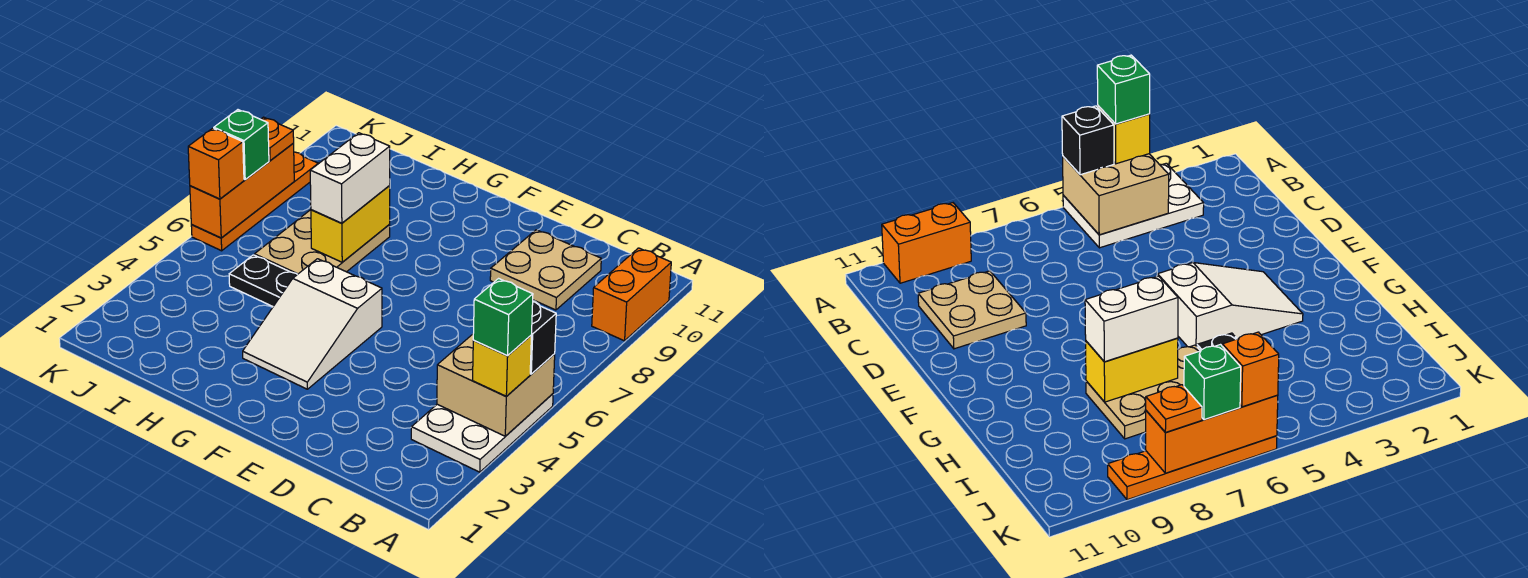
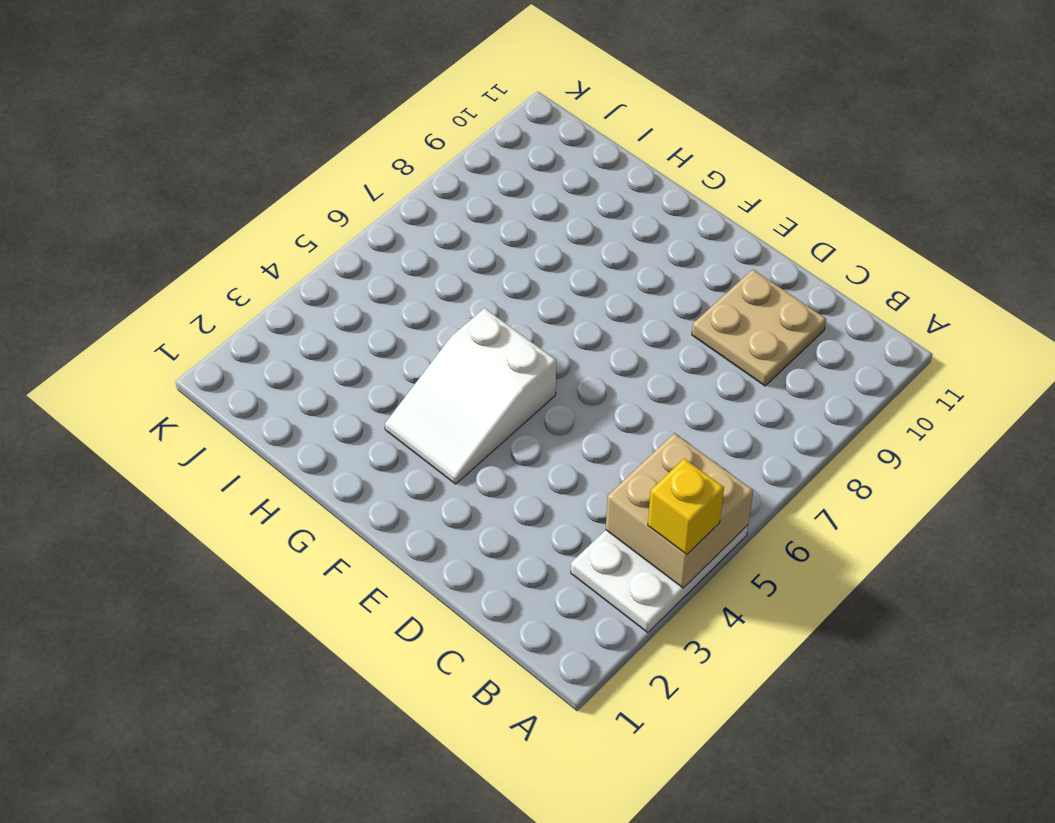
none -> orange 1x2 brick [592,248,671,341]
none -> black 1x2 plate [229,255,297,306]
none -> tan 2x3 plate [255,210,390,274]

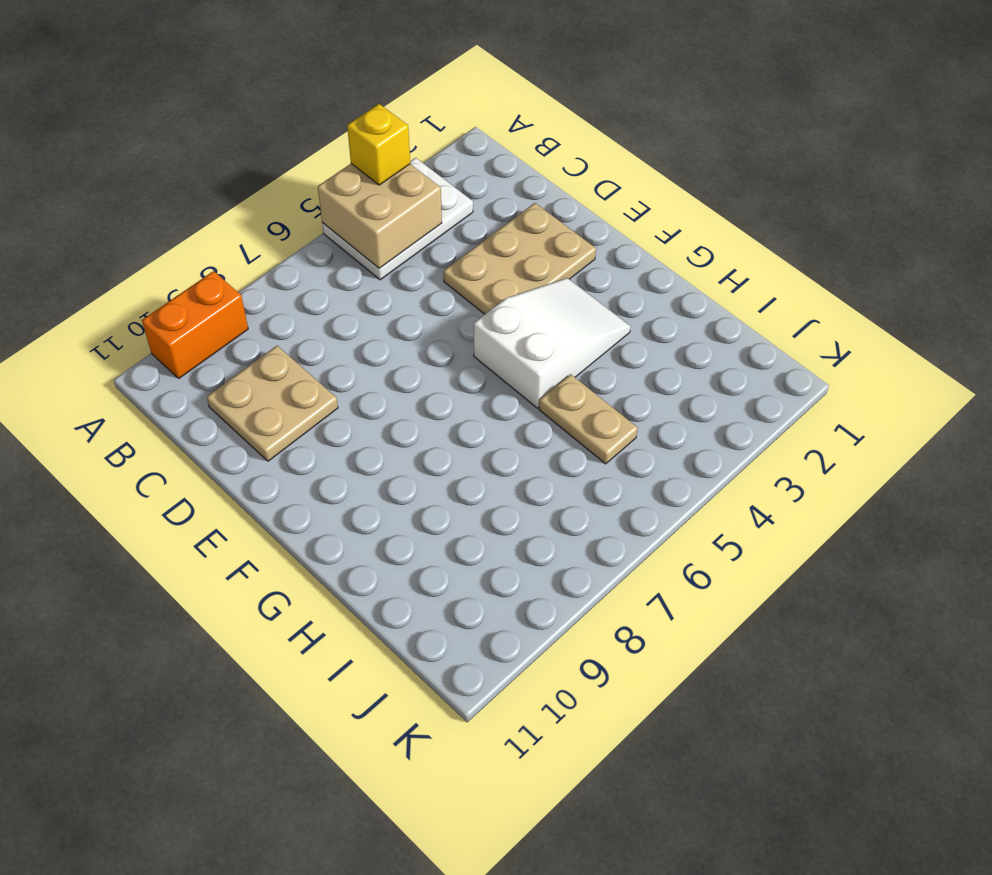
tan 2x3 plate [443,203,596,314] -> tan 2x3 plate moved to [255,210,390,274]
tan 1x2 plate [539,374,638,464] -> black 1x2 plate [229,255,297,306]
none -> orange 1x4 plate [191,152,318,251]
none -> yellow 1x2 brick [311,186,390,262]
none -> orange 1x3 brick [190,144,294,238]

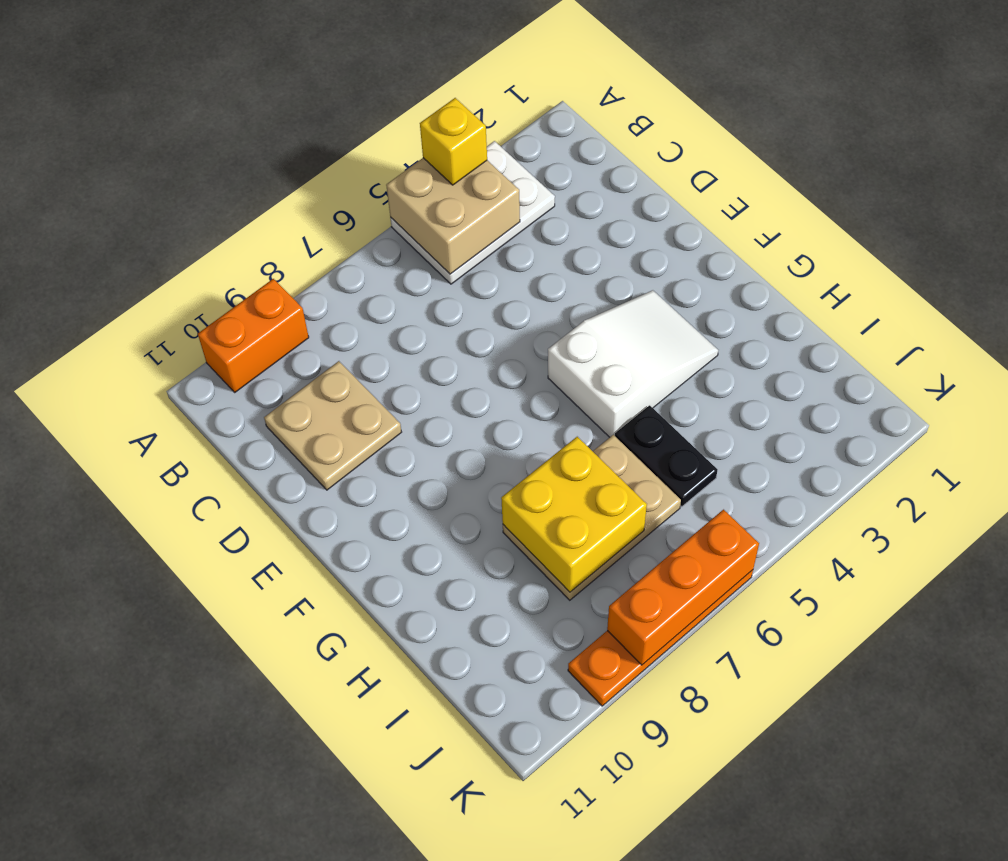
yellow 2x2 brick [501,437,647,592] -> yellow 1x2 brick [311,186,390,262]
none -> black 1x1 brick [530,302,556,374]
none -> white 1x2 brick [310,133,390,223]
none -> orange 1x1 brick [188,128,244,199]

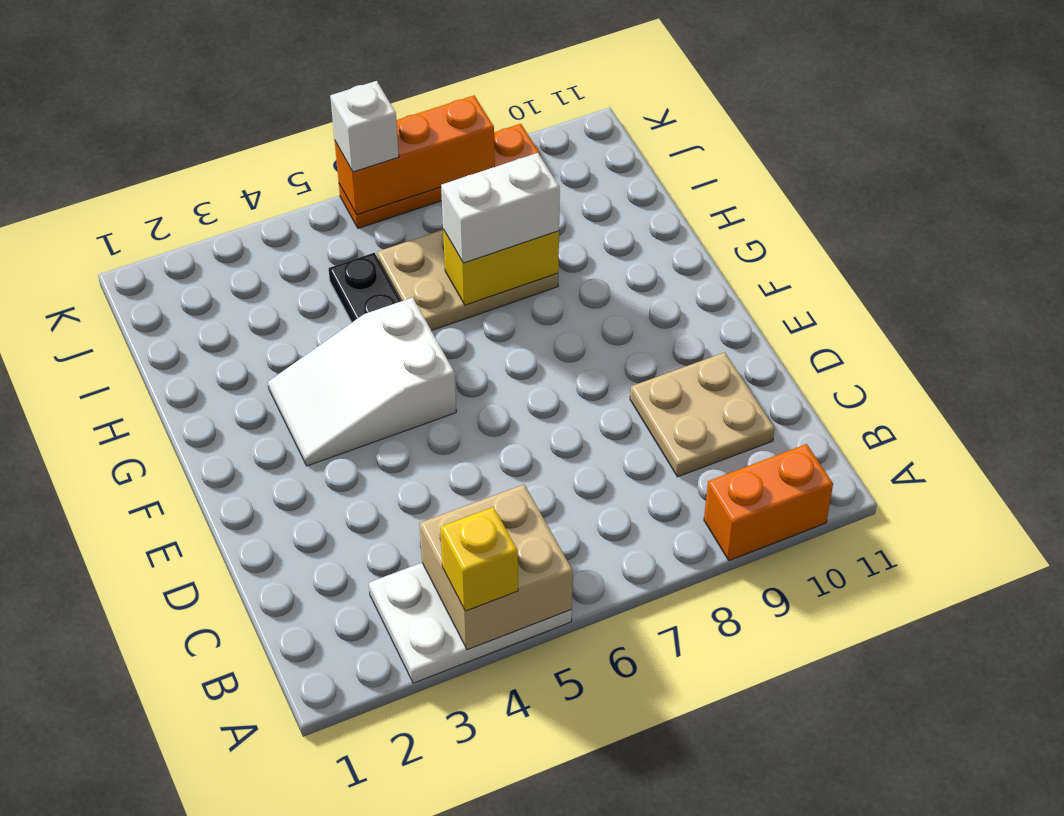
white 1x1 brick [330,81,399,172] -> orange 1x1 brick [188,128,244,199]
none -> black 1x1 brick [530,302,556,374]
none -> green 1x1 brick [214,110,269,180]
none -> orange 1x1 plate [261,117,294,161]

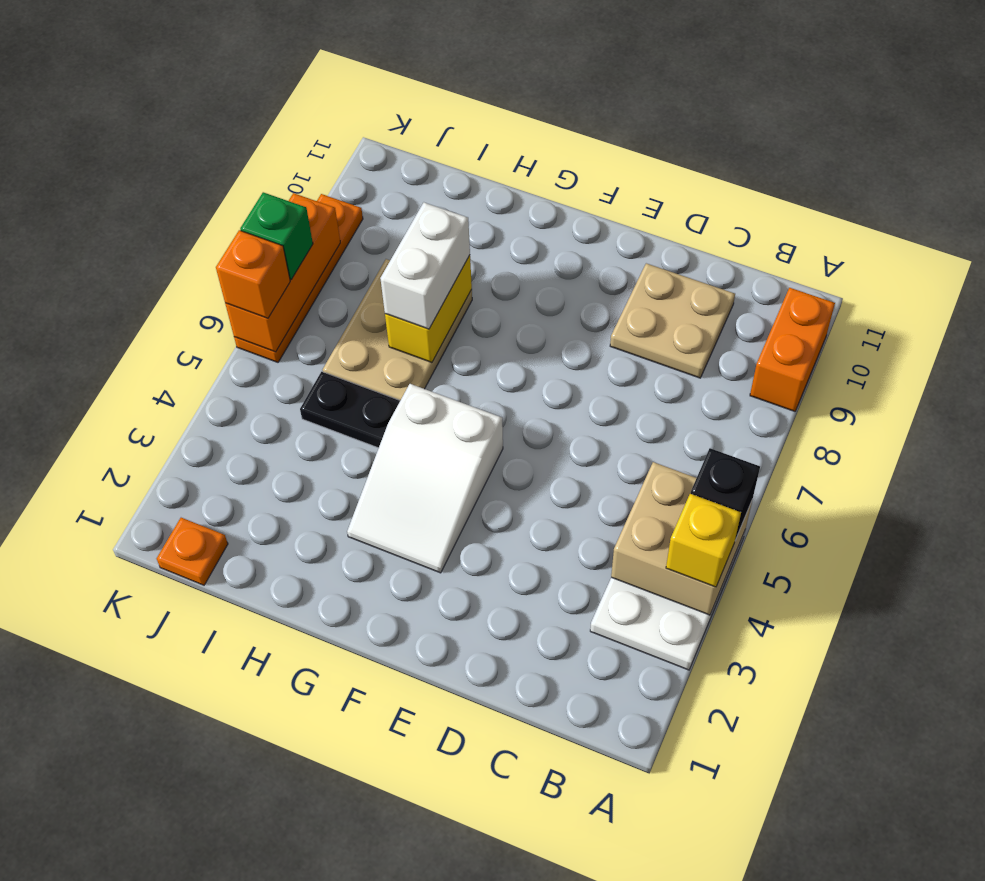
orange 1x1 plate [157,518,228,585] -> orange 1x1 plate moved to [261,117,294,161]
none -> green 1x1 brick [473,279,533,356]

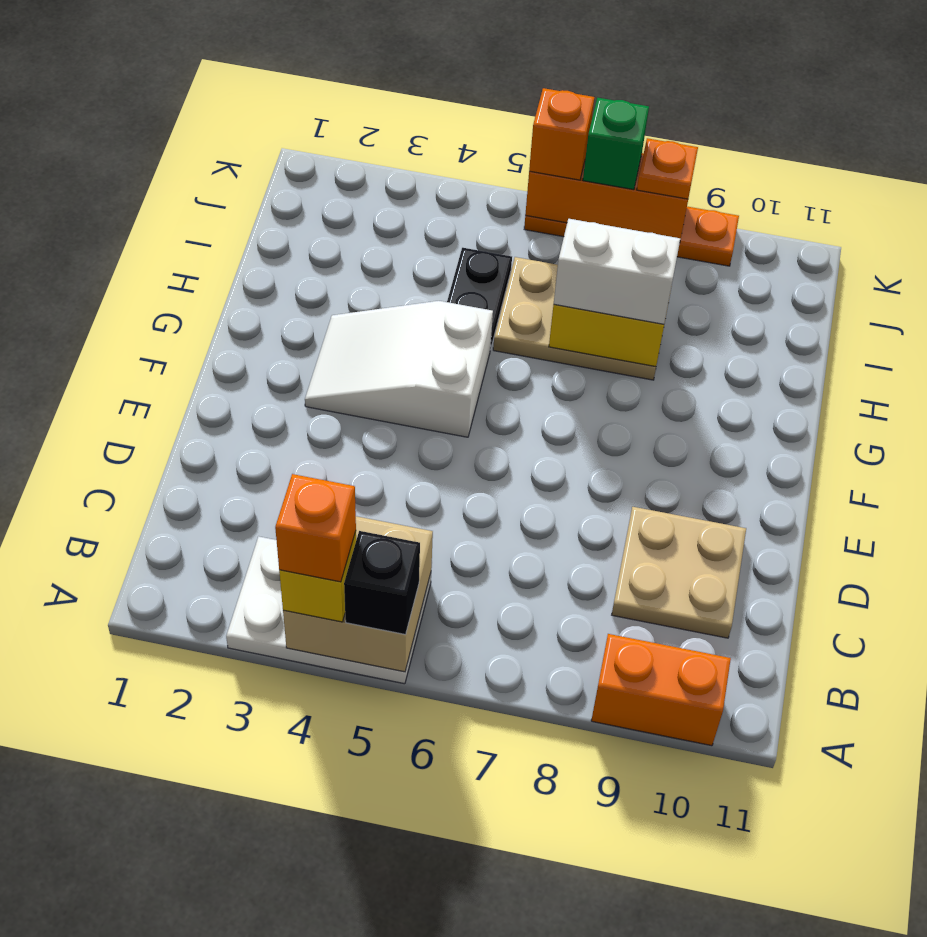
orange 1x1 brick [275,474,356,582] -> green 1x1 brick [473,279,533,356]

